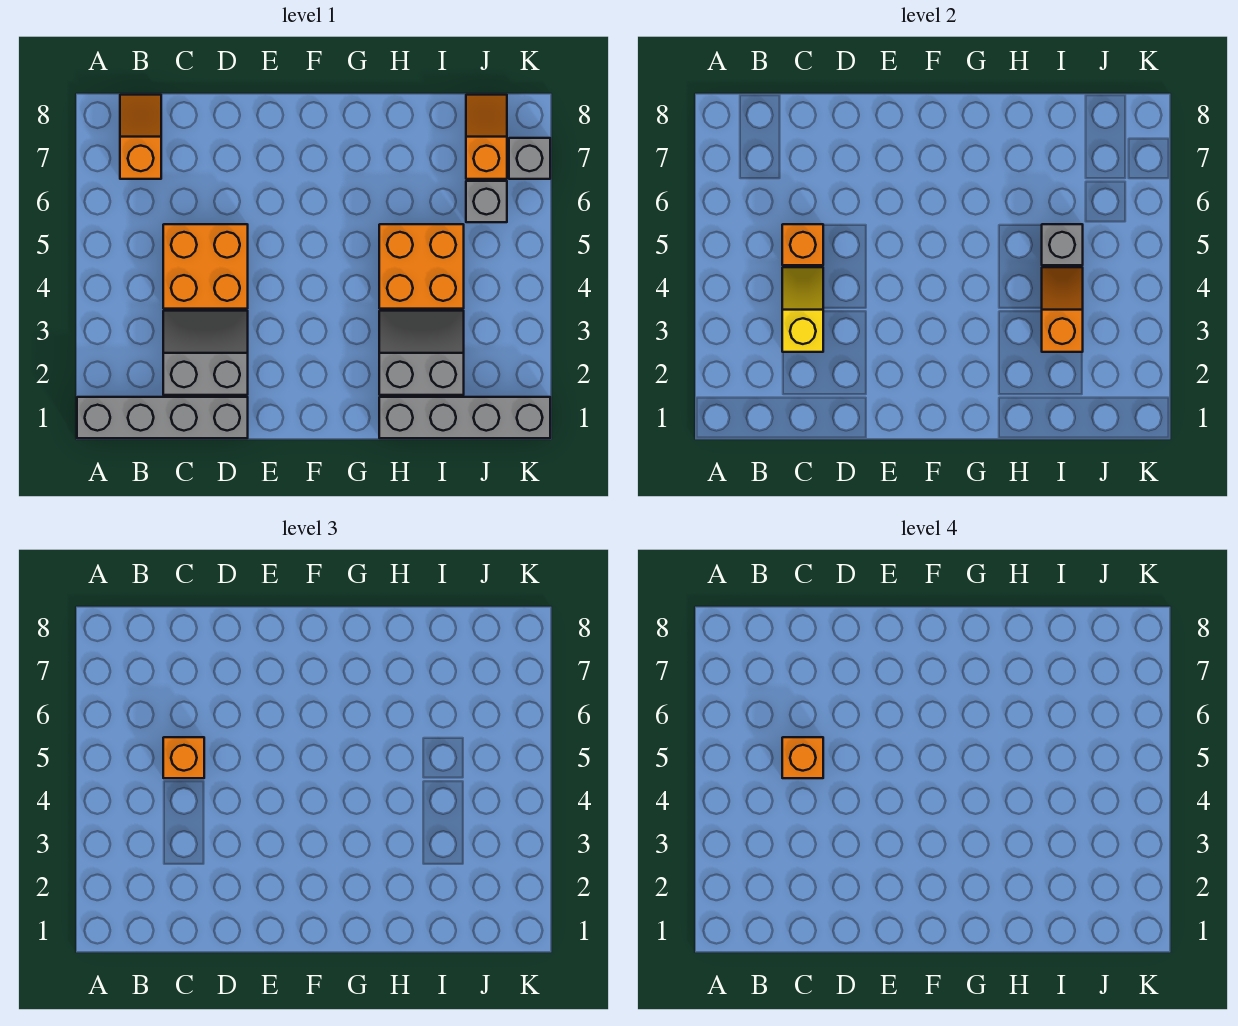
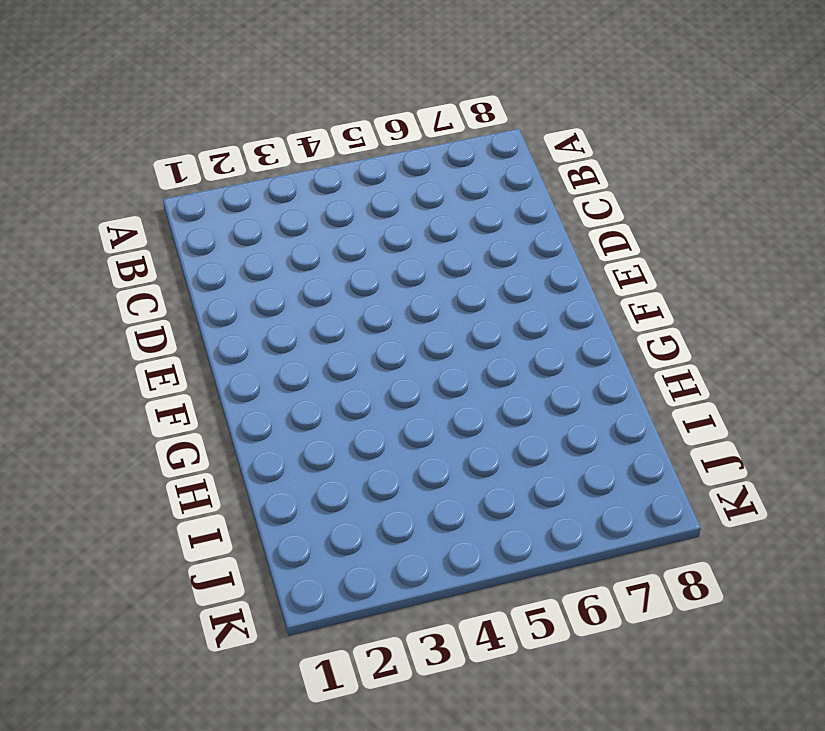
none -> grey 1x4 brick [77,397,248,438]
none -> orange 1x2 slope [120,95,161,179]
none -> grey 2x2 slope [163,311,248,395]

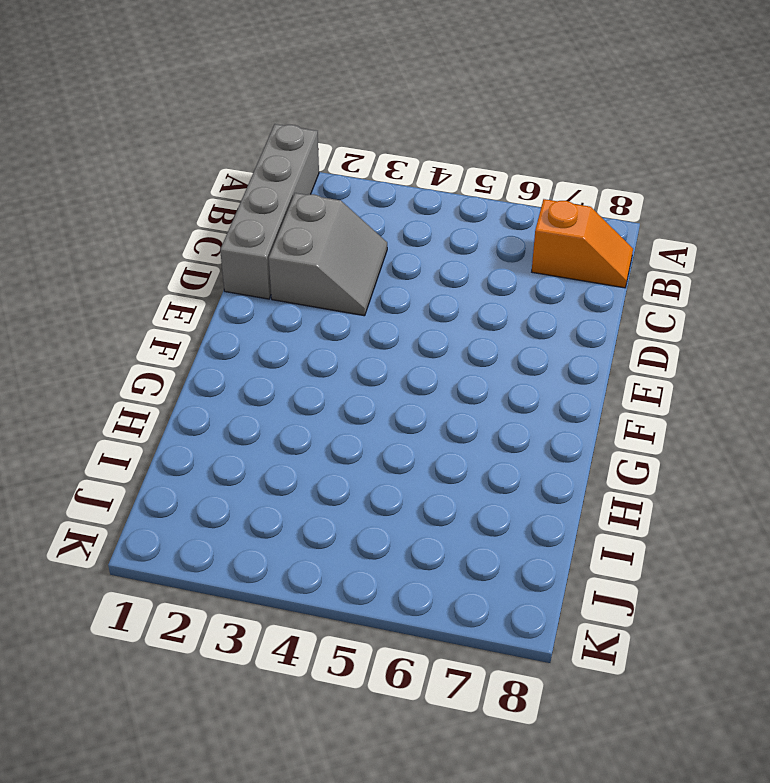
none -> orange 2x2 brick [163,224,248,309]
none -> grey 1x4 brick [379,397,550,438]
none -> grey 2x2 slope [379,311,464,395]

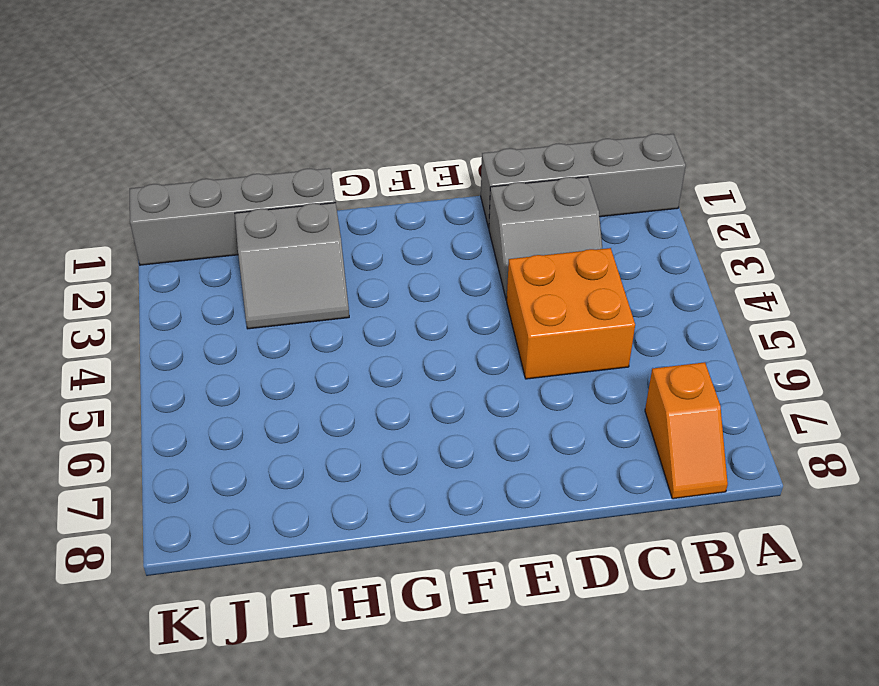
none -> orange 2x2 brick [379,224,464,309]
none -> grey 1x1 brick [466,181,507,222]
none -> orange 1x2 slope [466,95,507,179]

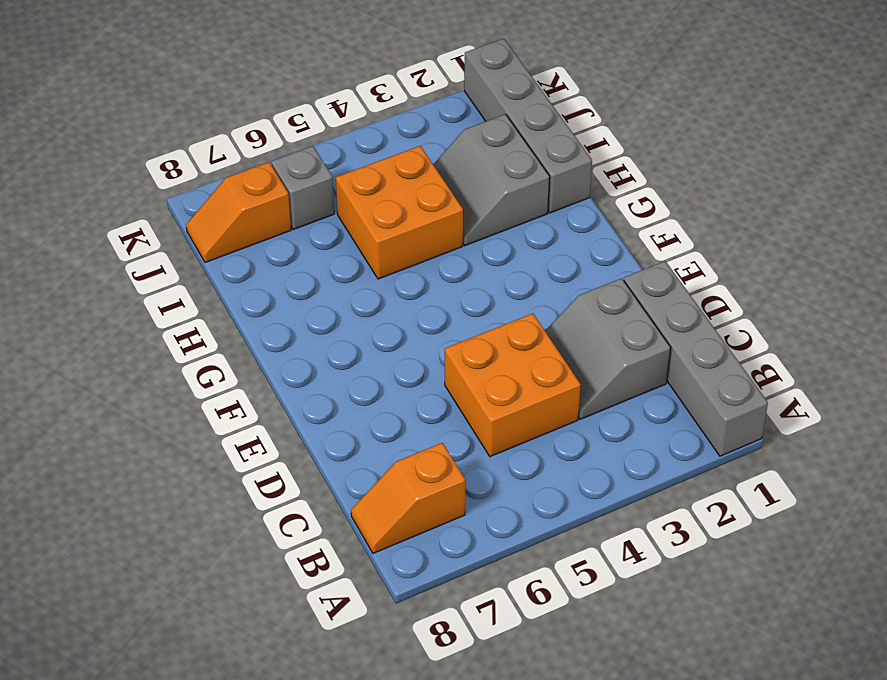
none -> grey 1x1 brick [509,138,550,179]
none -> yellow 1x2 slope [782,267,823,352]
none -> orange 1x1 brick [782,224,823,265]

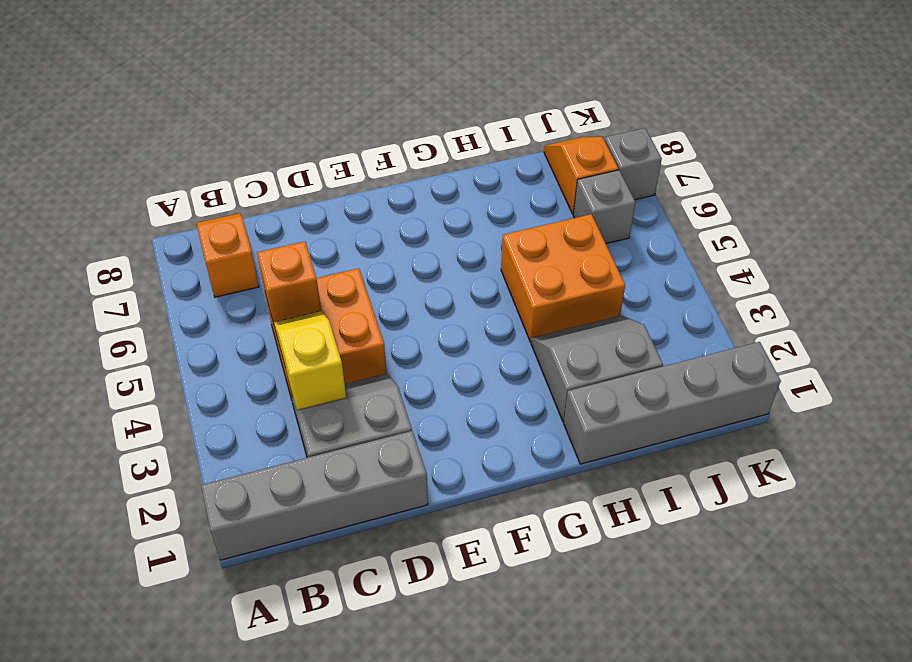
none -> orange 1x2 slope [1042,267,1083,352]
none -> grey 1x1 brick [1042,224,1083,265]
none -> orange 1x1 brick [163,737,204,778]

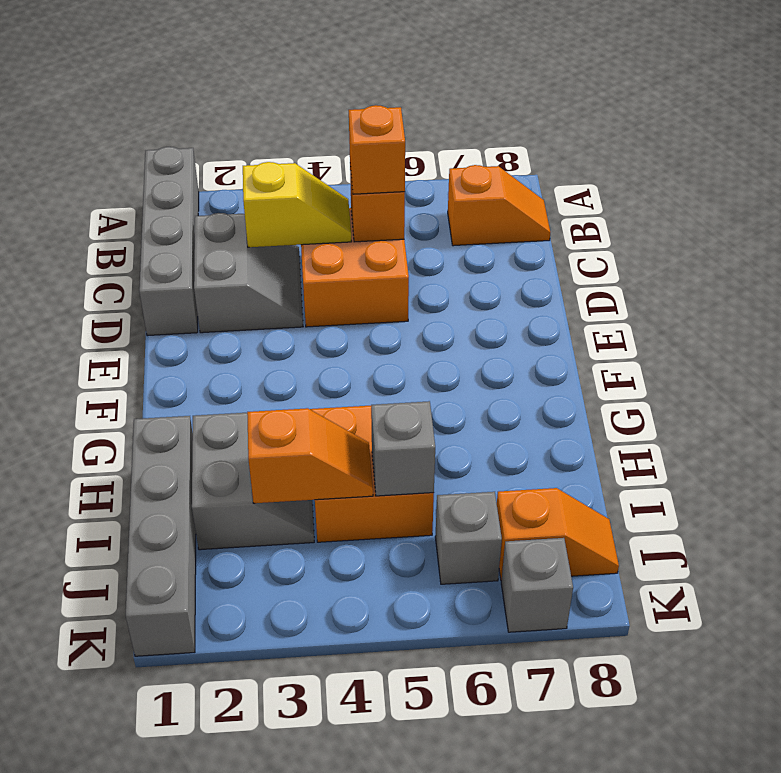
none -> orange 1x1 brick [782,737,823,778]

